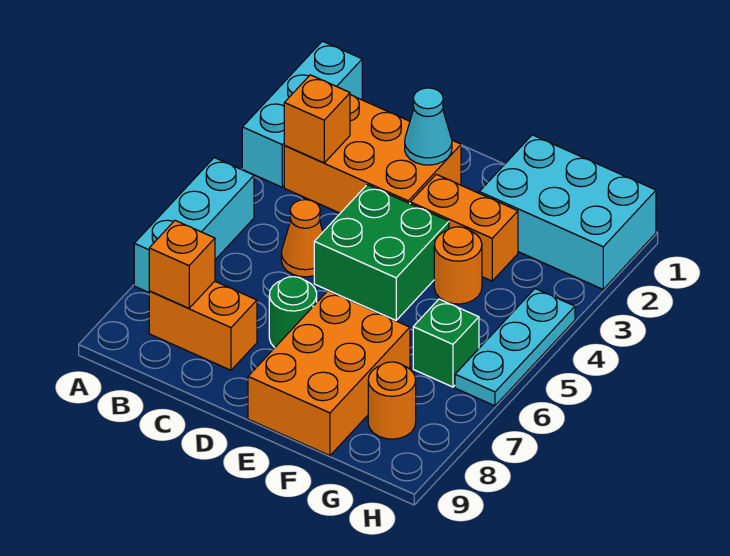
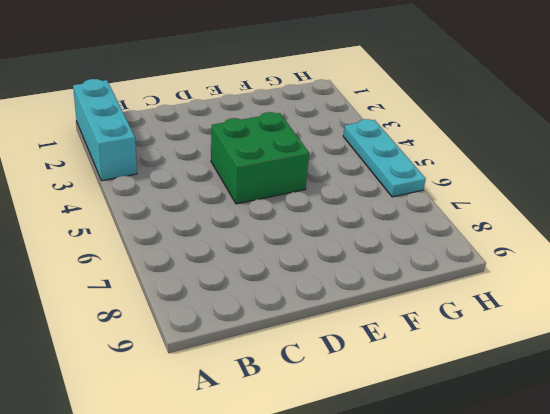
none -> cyan 1x3 brick [134,158,254,292]
none -> orange 2x3 brick [284,95,461,213]
none -> orange 1x2 brick [149,281,257,370]

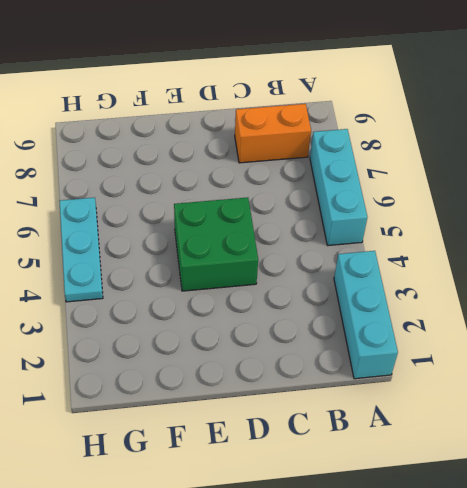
none -> orange 2x3 brick [284,95,461,213]
none -> orange 1x1 cone [281,200,323,277]
none -> green 1x1 round brick [269,277,317,348]

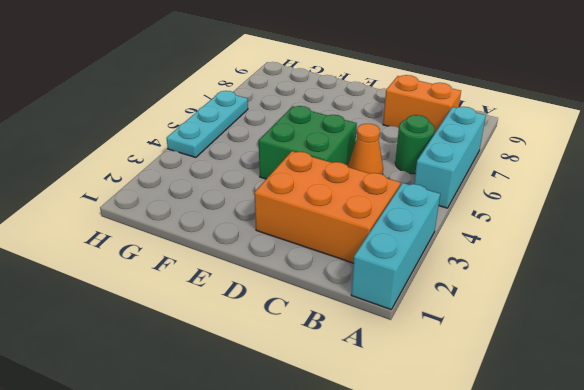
green 1x1 round brick [395,115,435,174] -> green 1x1 round brick moved to [269,277,317,348]
none -> orange 1x2 brick [410,174,518,281]
none -> orange 2x3 brick [248,291,410,456]
none -> cyan 2x3 brick [479,135,656,289]

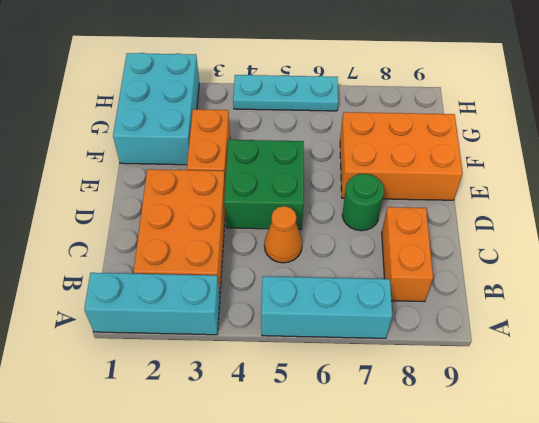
none -> orange 1x1 round brick [434,227,482,304]
none -> green 1x1 brick [413,299,479,387]
none -> orange 1x1 round brick [368,362,416,439]

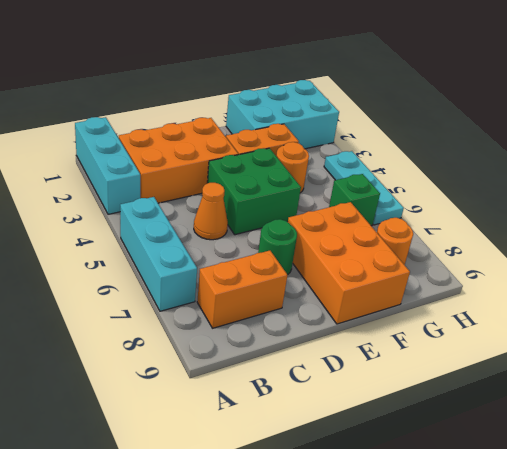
none -> orange 1x1 brick [284,75,350,163]
none -> orange 1x1 brick [149,220,215,308]
none -> cyan 1x1 cone [405,88,452,165]

